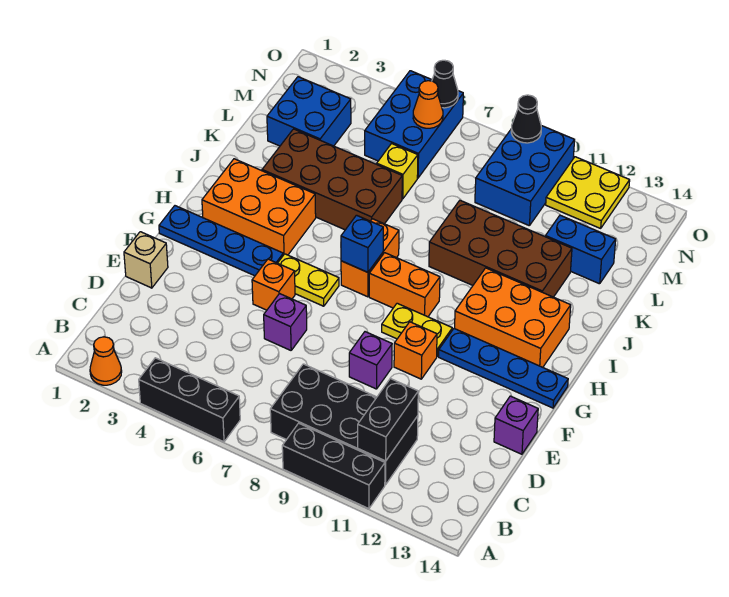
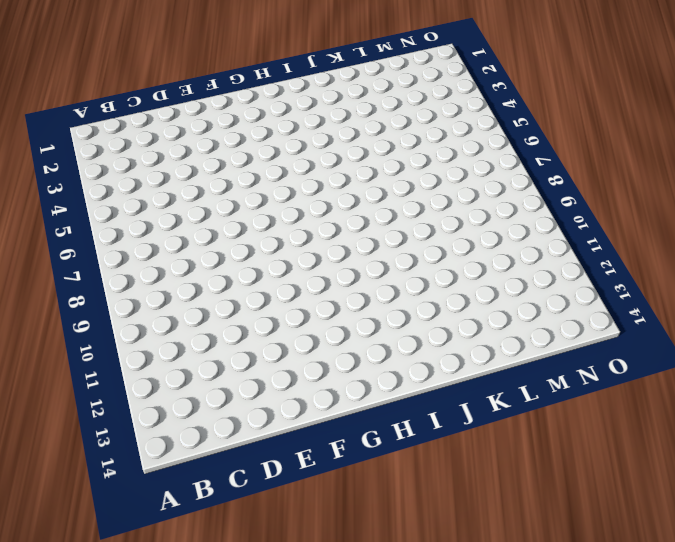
none -> orange 1x1 cone [90,337,122,385]
none -> black 1x3 brick [139,358,240,442]
none -> black 1x3 brick [282,423,385,509]
none -> black 2x4 brick [270,364,418,485]

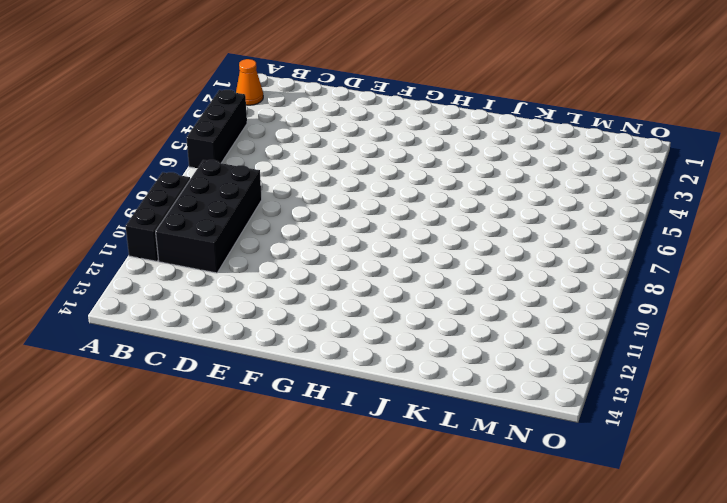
none -> tan 1x1 brick [124,232,168,288]
none -> purple 1x1 brick [264,294,307,350]
none -> purple 1x1 brick [349,332,392,389]
none -> purple 1x1 brick [494,396,538,454]

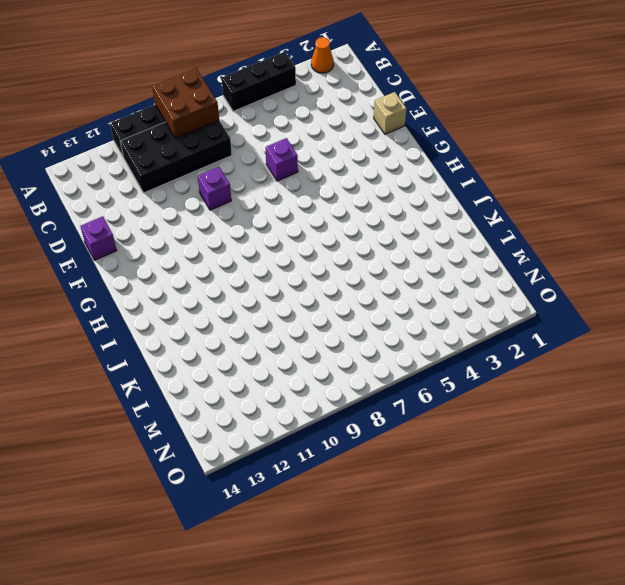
brown 2x2 brick [152,68,219,138] -> none
none -> orange 1x1 brick [252,259,295,310]
none -> orange 1x1 brick [394,322,437,379]
none -> blue 1x4 plate [159,206,283,276]
none -> yellow 1x2 plate [278,254,339,306]

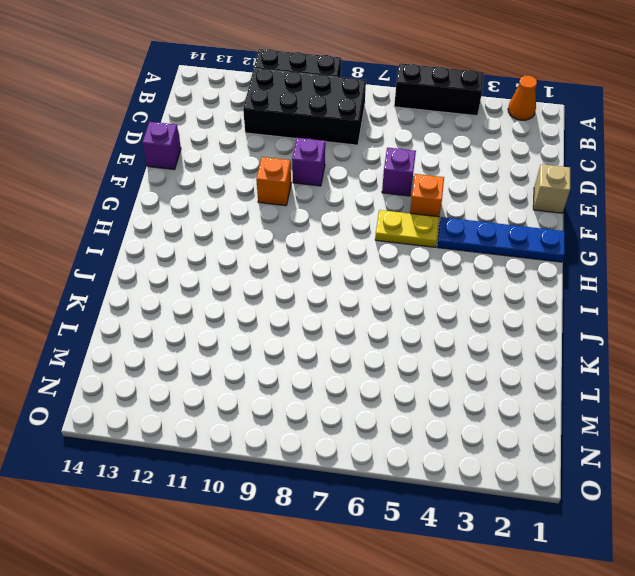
none -> yellow 1x2 plate [382,303,452,356]
none -> blue 1x4 plate [439,328,568,408]
none -> orange 2x3 brick [202,159,316,255]
none -> orange 1x2 brick [341,219,399,297]

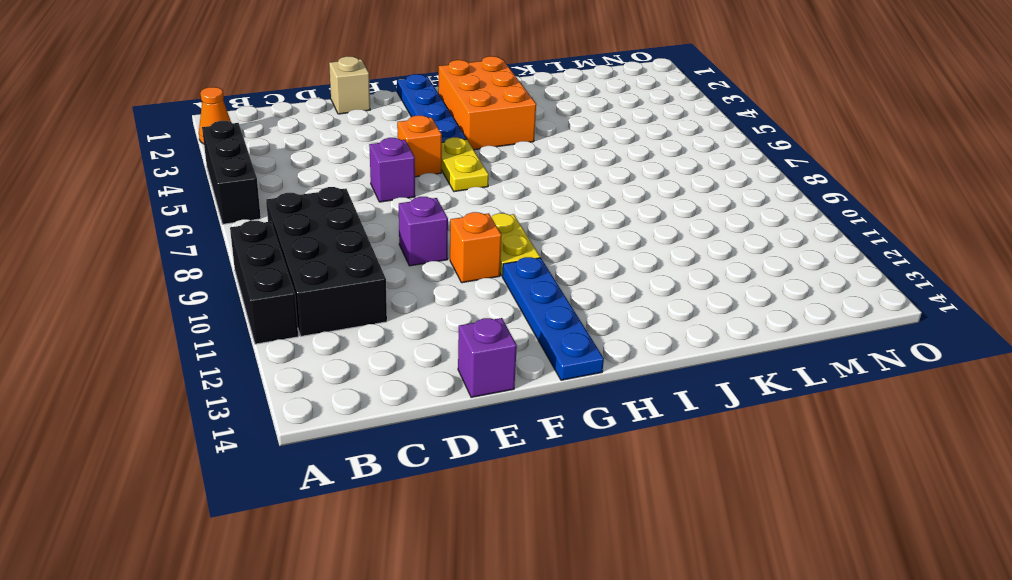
none -> orange 1x2 brick [341,219,399,297]
none -> orange 1x2 brick [369,253,440,317]
none -> orange 2x3 brick [455,268,571,367]
none -> brown 2x4 brick [262,129,402,230]

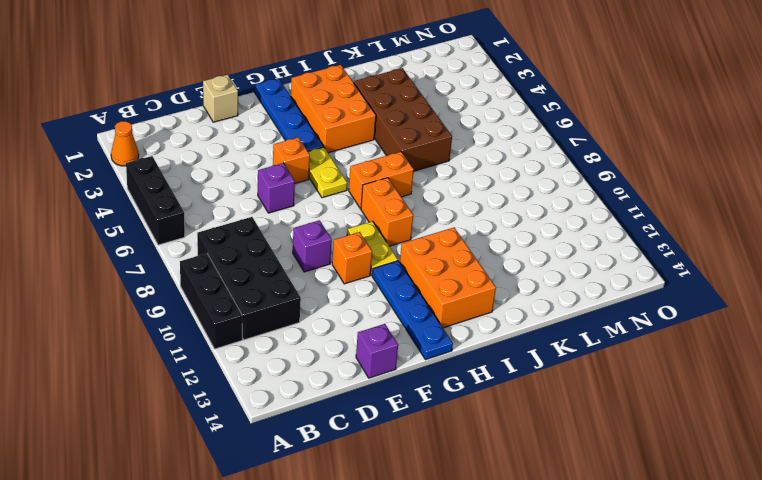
none -> brown 2x4 brick [429,200,572,297]
none -> blue 2x2 brick [267,77,351,146]
none -> yellow 1x1 brick [377,144,418,199]
none -> blue 1x2 brick [545,215,616,284]

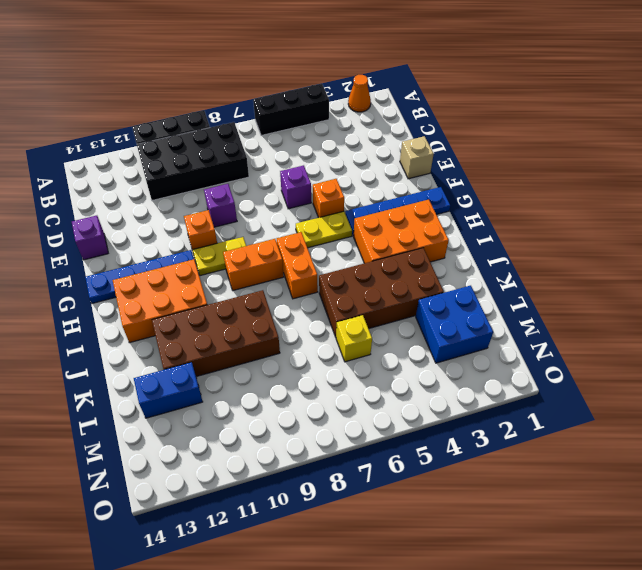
none -> blue 2x3 brick [365,71,463,178]
none -> blue 2x3 brick [475,126,575,225]
none -> yellow 2x2 plate [546,157,630,228]
none -> black 1x2 brick [358,379,418,461]

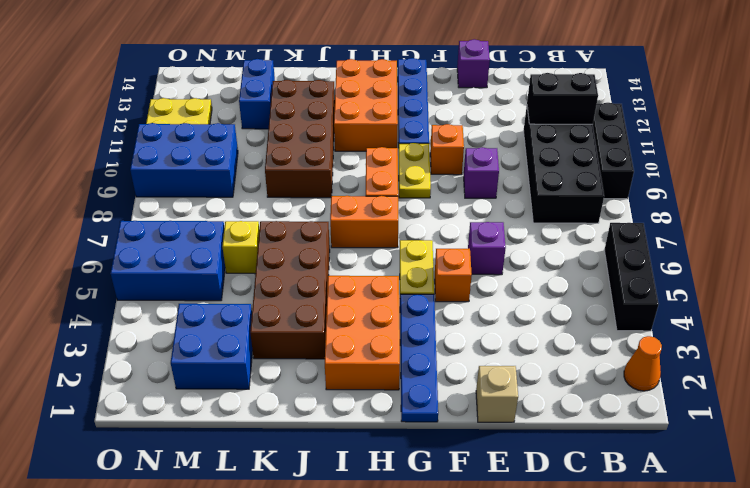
none -> blue 1x1 brick [341,215,383,272]
none -> orange 1x1 cone [413,81,443,128]
none -> black 1x1 cone [432,60,458,108]
none -> black 1x1 cone [511,95,541,143]

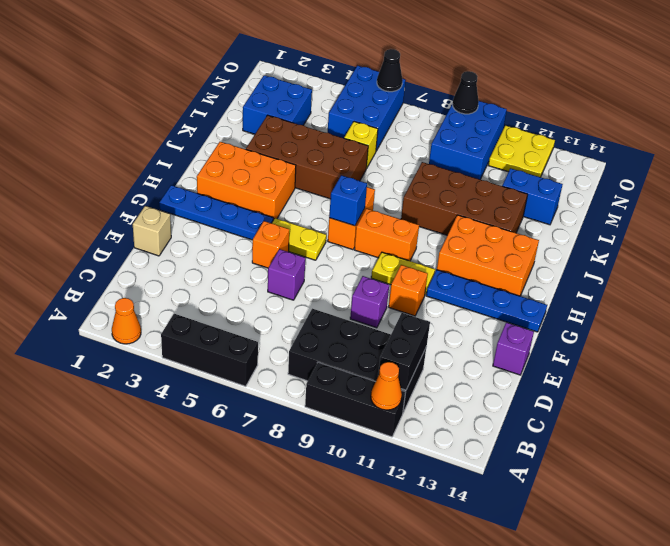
orange 1x1 cone [371,362,402,410] -> orange 1x1 cone moved to [413,81,443,128]

